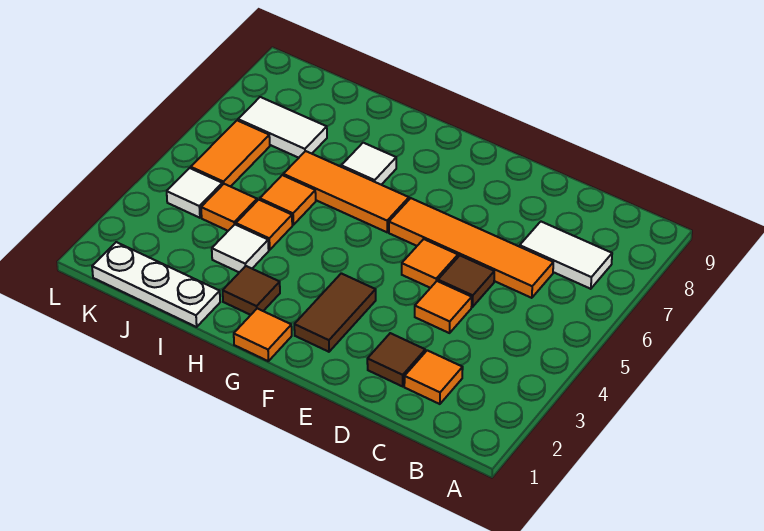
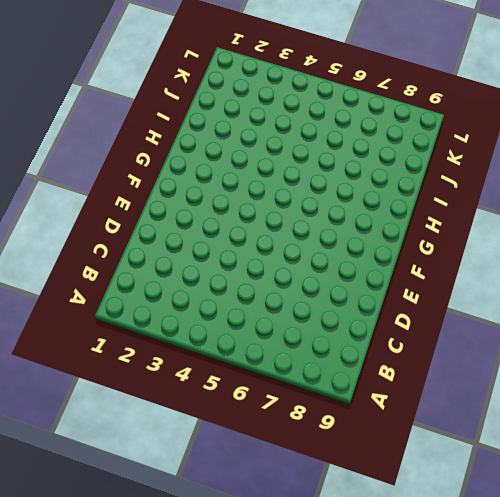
none -> white 1x2 tile [520,222,612,289]
none -> orange 1x1 tile [404,350,463,404]
none -> orange 1x4 tile [389,198,553,298]

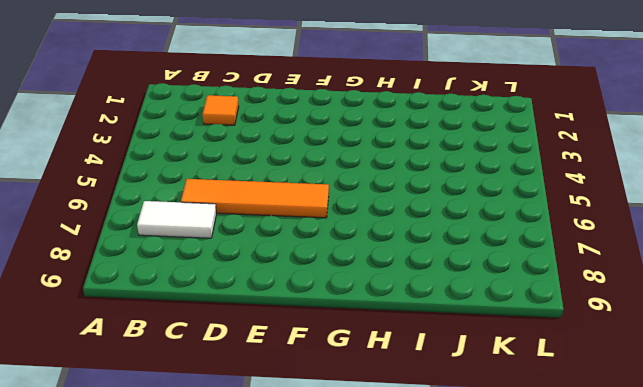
none -> brown 1x1 tile [367,333,425,386]
none -> orange 1x1 tile [415,281,472,333]
none -> brown 1x1 tile [438,256,494,307]

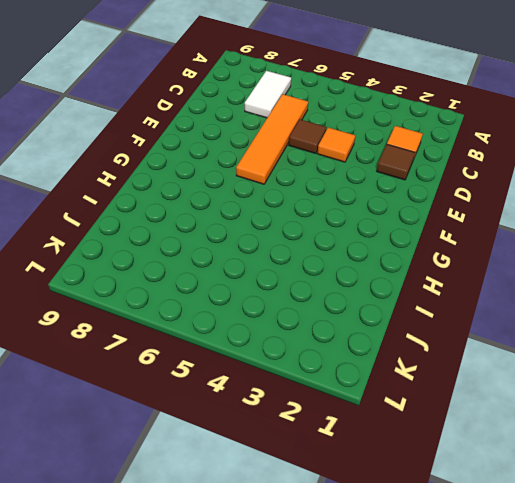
none -> orange 1x1 tile [402,239,458,288]
none -> brown 1x2 tile [294,273,376,352]
none -> orange 1x1 tile [234,308,292,361]

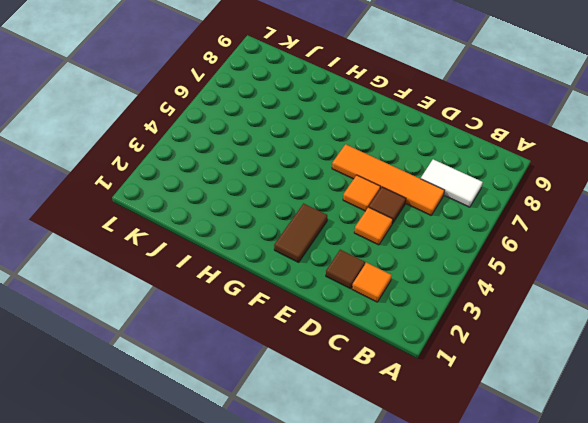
none -> orange 1x1 tile [234,308,292,361]
none -> orange 1x3 tile [283,151,409,232]
none -> brown 1x1 tile [223,266,280,315]

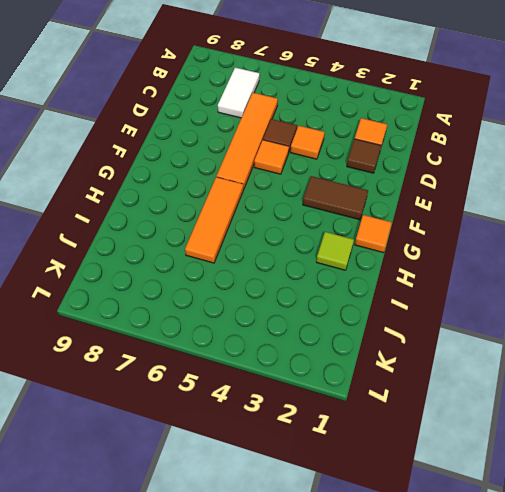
lime 1x1 tile [316,232,354,270] -> brown 1x1 tile [223,266,280,315]
none -> white 1x1 tile [341,143,396,185]
none -> white 1x3 plate [92,242,220,327]
none -> white 1x1 tile [212,225,269,272]

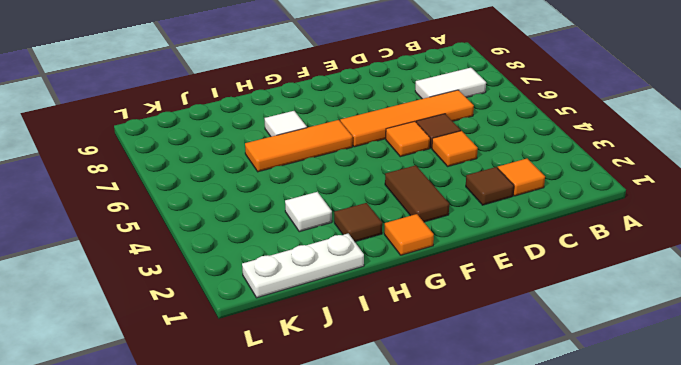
none -> orange 1x1 tile [236,200,292,250]
none -> orange 1x1 tile [260,175,316,225]
none -> orange 1x1 tile [201,184,257,231]

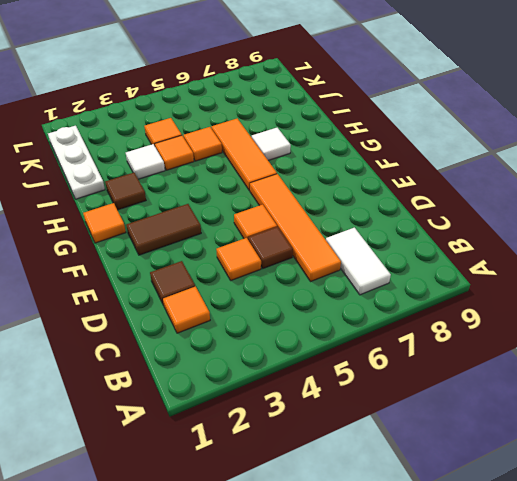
none -> white 1x2 tile [238,97,327,158]
none -> white 1x1 tile [167,168,222,218]
none -> orange 1x2 tile [191,120,270,187]

